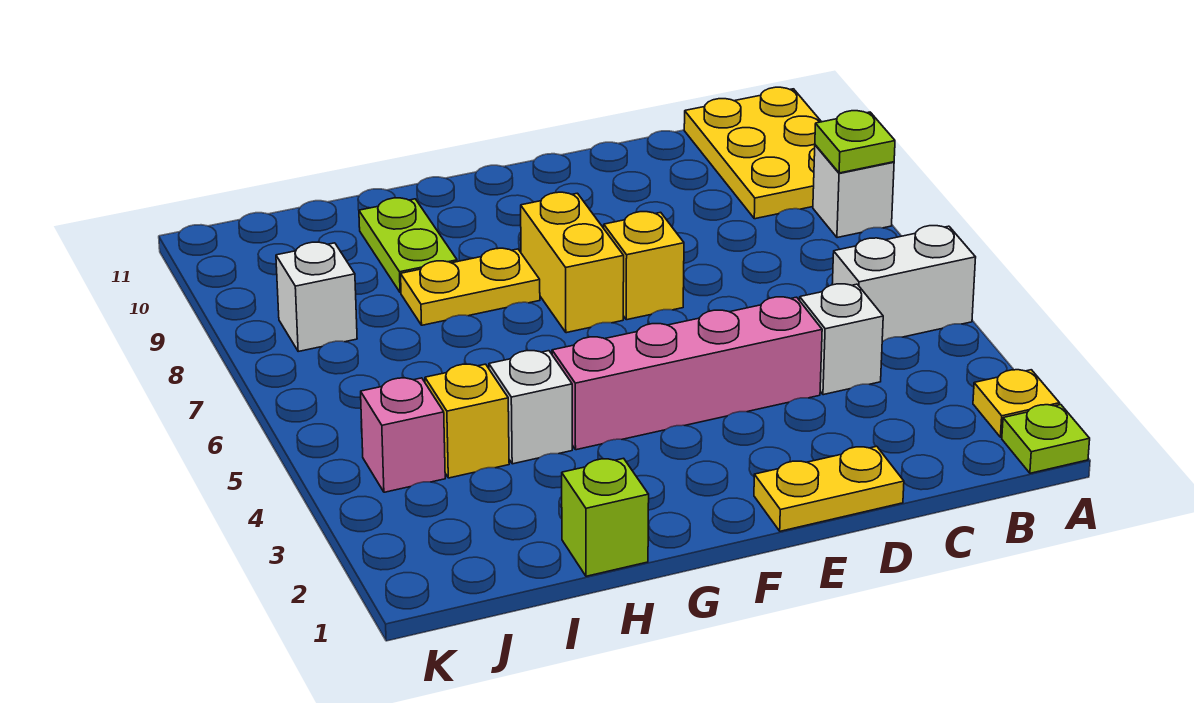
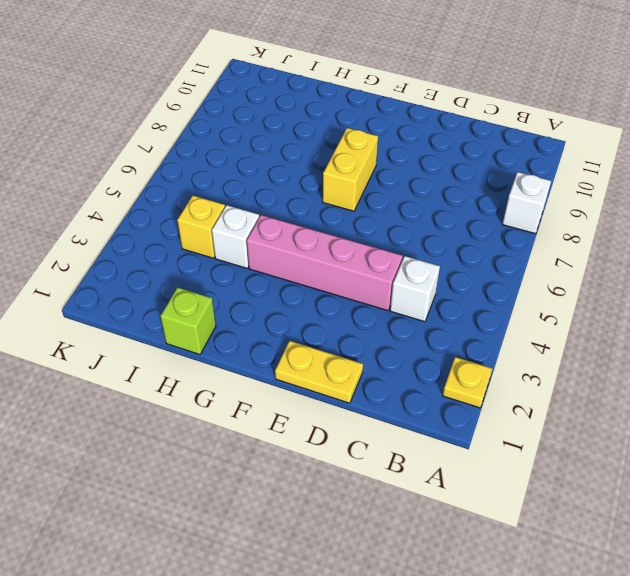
none -> lime 1x1 plate [1002,405,1090,473]
none -> white 1x2 brick [832,226,976,342]
none -> yellow 2x3 plate [684,87,821,219]

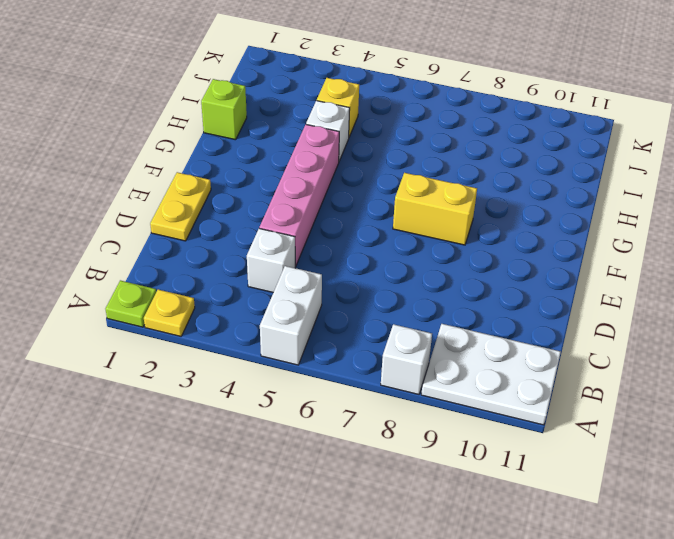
white 2x3 plate [421,324,561,425] -> yellow 2x3 plate [684,87,821,219]
none -> yellow 1x1 brick [604,212,684,320]
none -> yellow 1x2 plate [401,248,540,325]
none -> lime 1x2 plate [359,198,457,293]

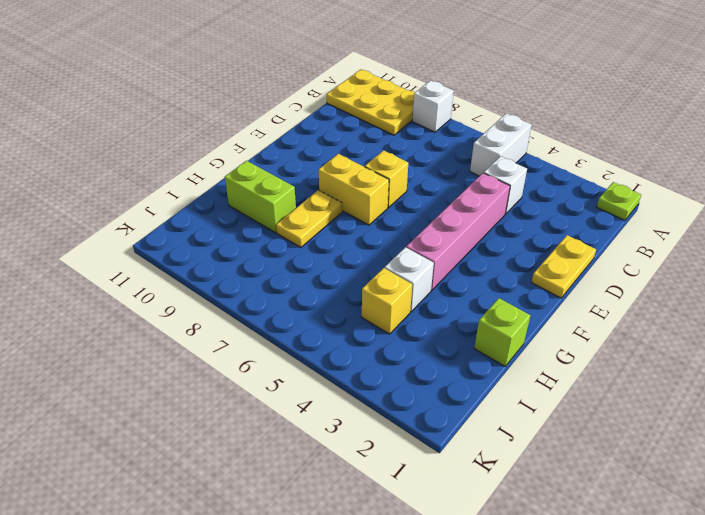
lime 1x2 brick [225,161,296,233] -> lime 1x2 plate [359,198,457,293]
none -> yellow 1x1 plate [973,370,1059,437]
none -> pink 1x1 brick [361,378,445,492]
none -> white 1x1 brick [276,242,357,351]

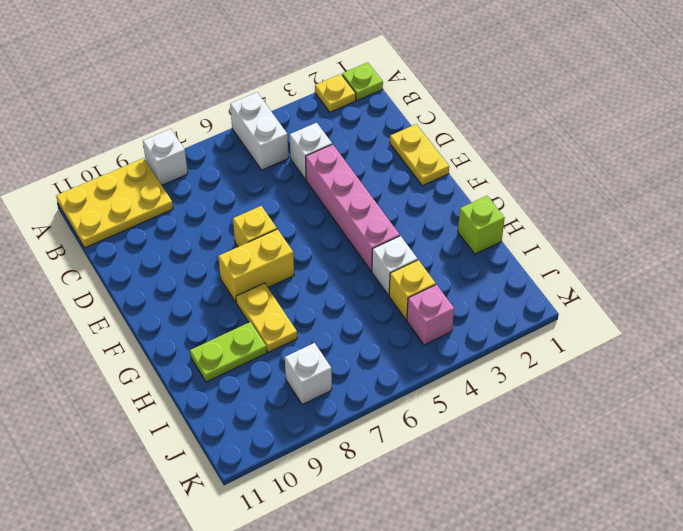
none -> lime 1x1 plate [815,111,895,173]

